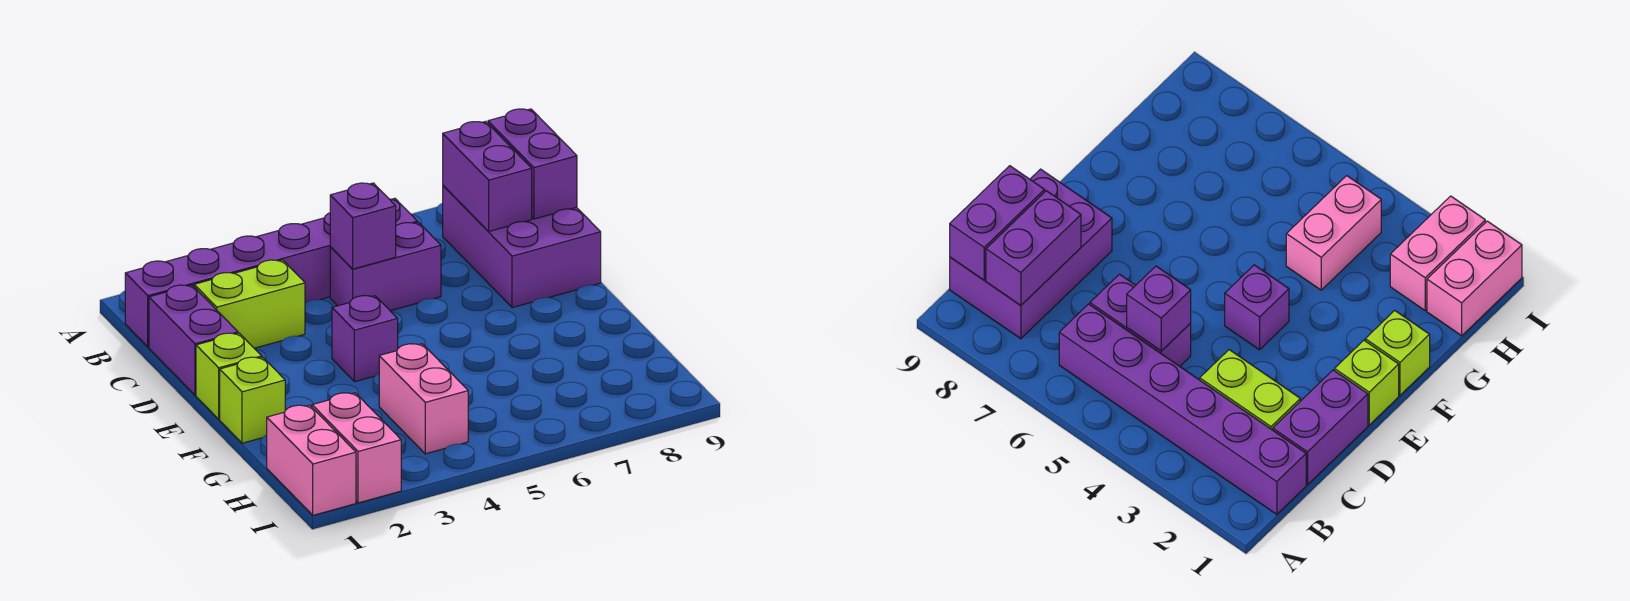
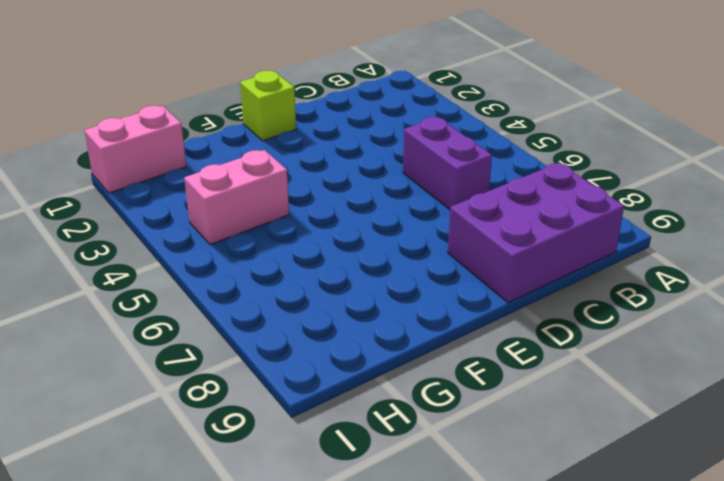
none -> purple 1x6 brick [125,198,418,347]
none -> purple 1x2 brick [149,285,238,395]
none -> lime 1x2 brick [194,260,305,348]

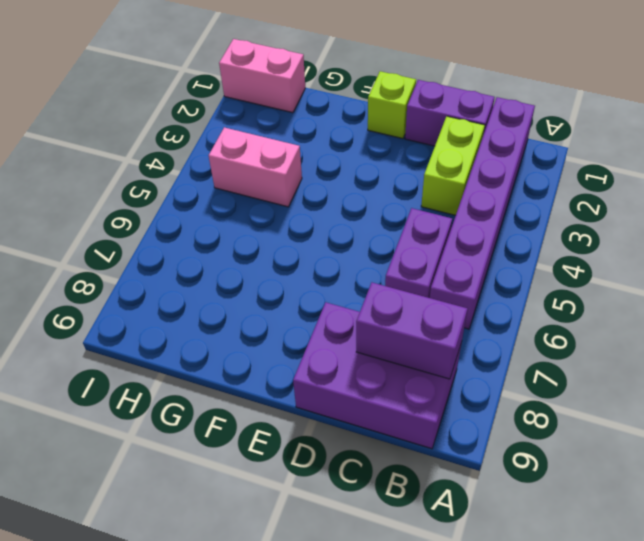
none -> purple 1x1 brick [332,296,398,382]
none -> lime 1x1 brick [220,357,285,443]
none -> pink 1x2 brick [312,393,401,503]

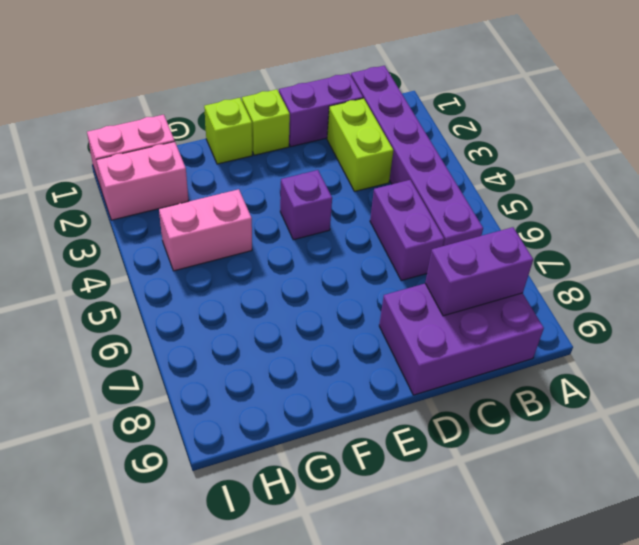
none -> purple 1x2 brick [488,109,577,219]
none -> purple 1x1 brick [330,183,396,269]

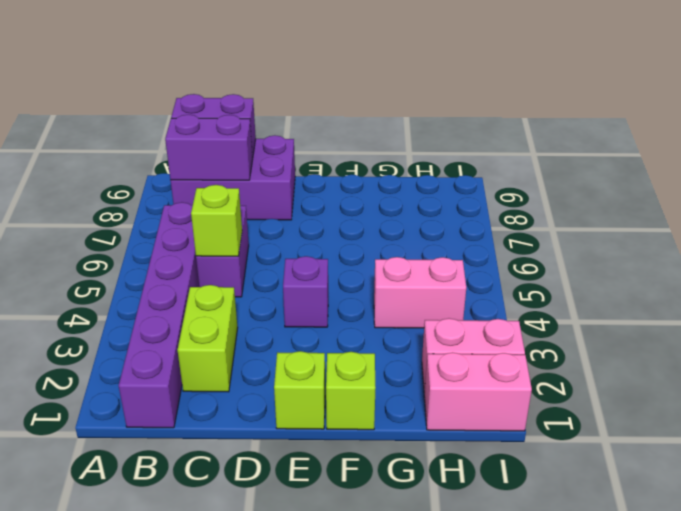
lime 1x1 brick [191,185,242,256] -> purple 1x1 brick [330,183,396,269]
none -> purple 1x2 brick [149,285,238,395]

